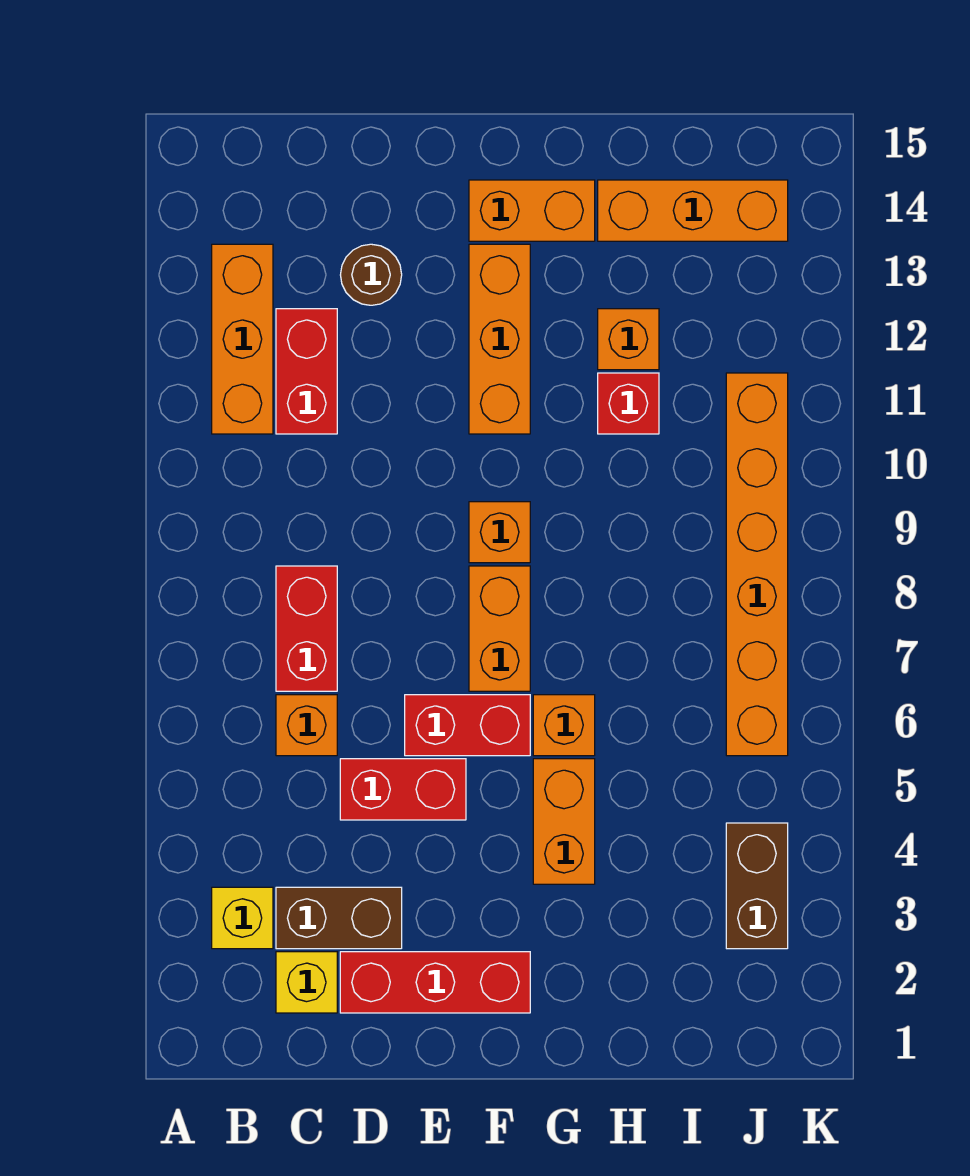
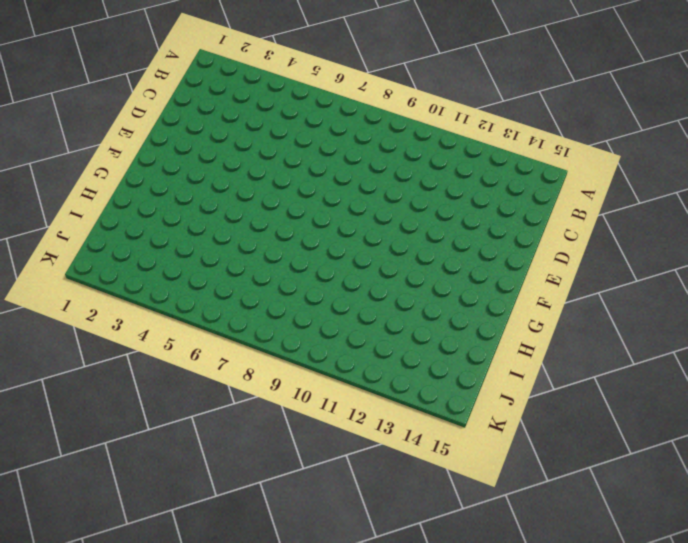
none -> yellow 1x1 brick [212,887,273,949]
none -> orange 1x3 brick [212,244,273,434]
none -> yellow 1x1 brick [276,952,337,1013]

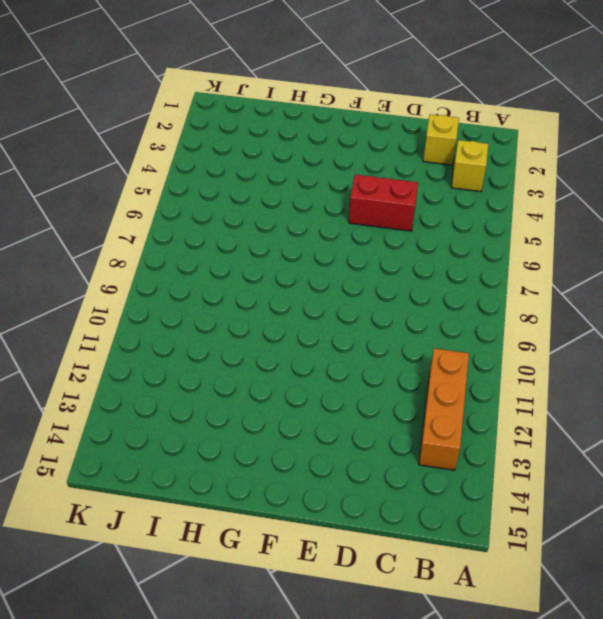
none -> brown 1x2 brick [276,887,402,949]
none -> orange 1x1 brick [276,695,337,756]
none -> red 1x2 brick [276,566,337,691]

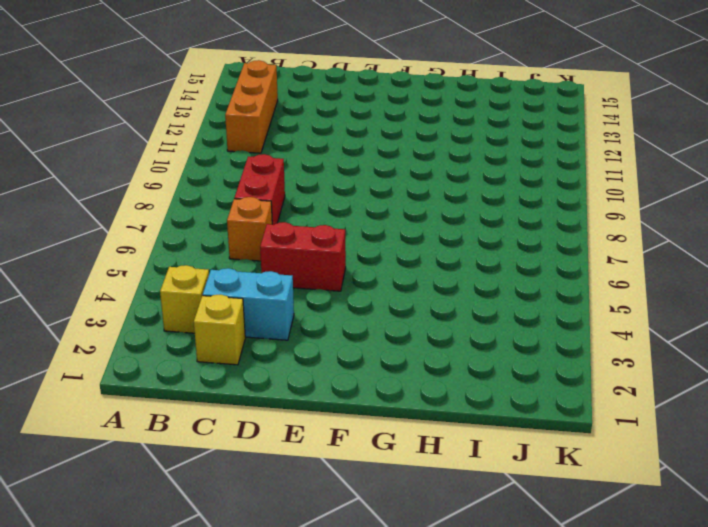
cyan 1x2 brick [203,268,294,340] -> brown 1x2 brick [276,887,402,949]
none -> red 1x2 brick [276,309,337,434]
none -> red 1x3 brick [340,952,530,1013]
none -> brown 1x1 round brick [341,244,402,305]

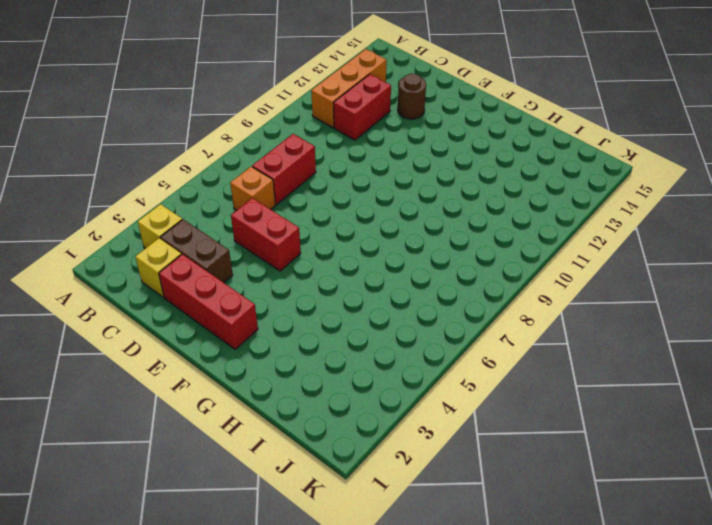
none -> red 1x2 brick [405,695,530,756]
none -> orange 1x2 brick [469,566,530,691]
none -> orange 1x1 brick [469,502,530,563]

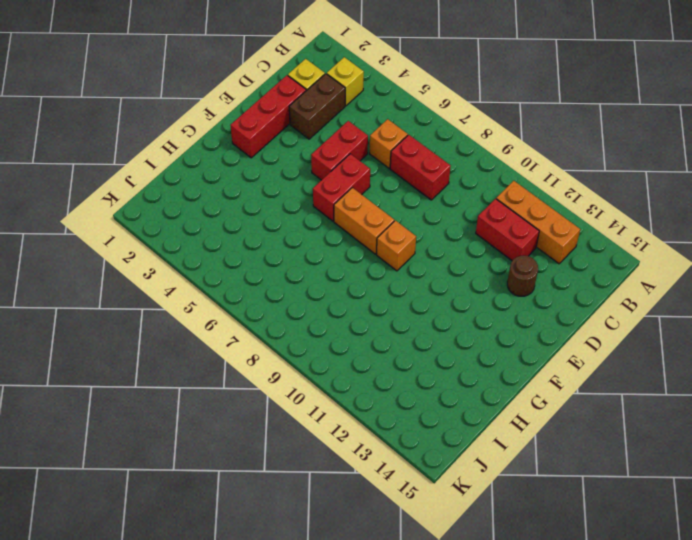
none -> orange 1x3 brick [469,244,530,434]
none -> orange 1x2 brick [469,180,595,241]
none -> orange 1x2 brick [533,759,595,884]

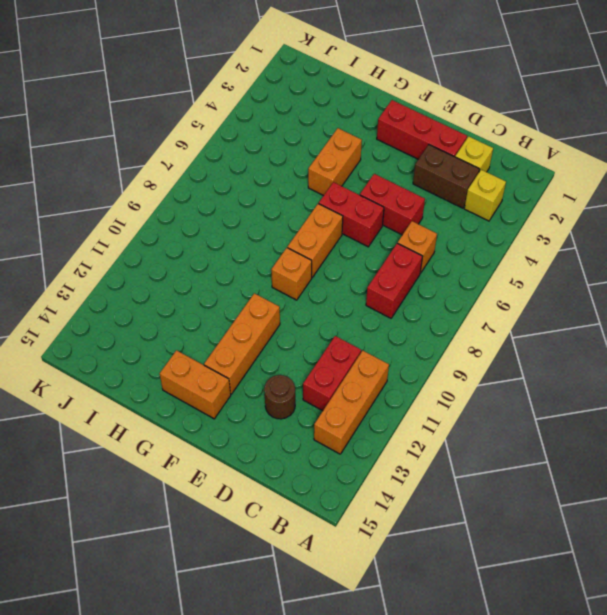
none -> orange 1x1 brick [533,695,595,756]
none -> red 1x1 brick [598,373,659,434]
none -> orange 1x1 brick [598,309,659,370]

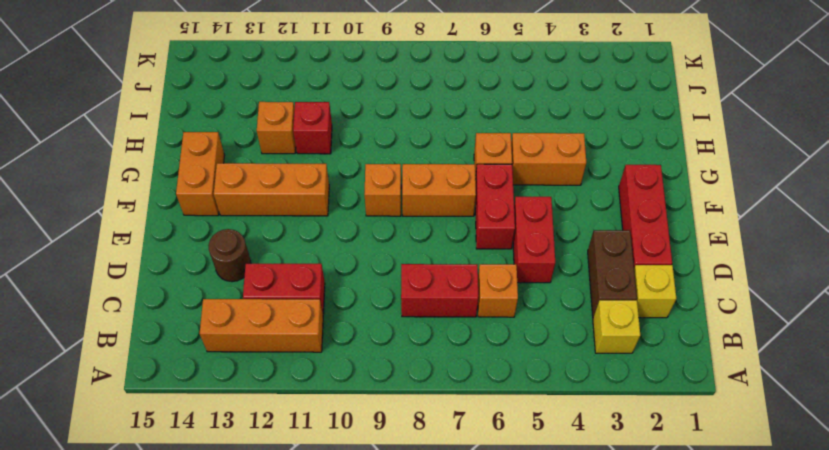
none -> orange 1x3 brick [598,180,788,241]
none -> brown 1x2 brick [726,823,788,949]
none -> orange 1x6 brick [726,373,788,756]

